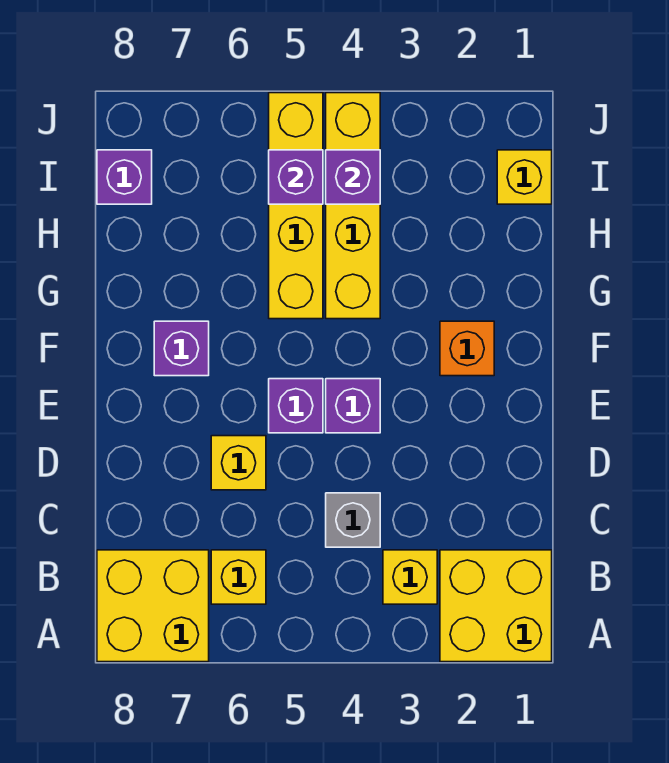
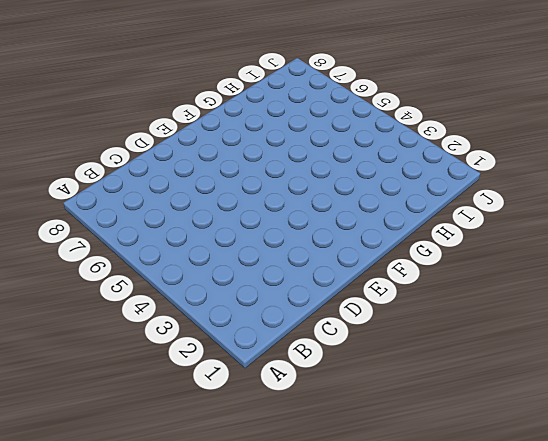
none -> yellow 2x2 brick [440,550,552,662]
none -> yellow 2x2 brick [97,550,209,662]
none -> yellow 1x1 brick [383,550,437,604]

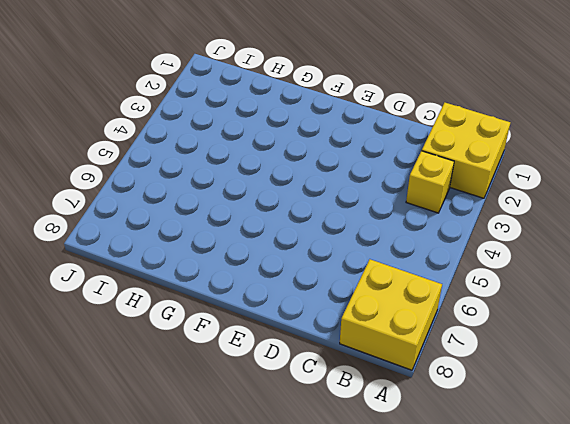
none -> yellow 1x1 brick [211,550,266,604]
none -> grey 1x1 brick [326,493,380,547]
none -> yellow 1x1 brick [211,436,266,490]

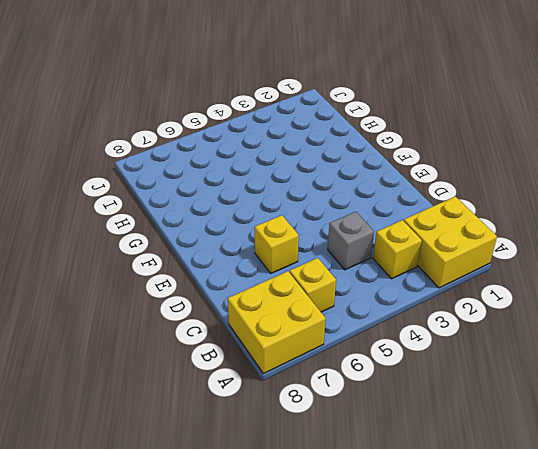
none -> purple 1x1 brick [326,379,380,433]
none -> purple 1x1 brick [269,379,323,433]
none -> orange 1x1 brick [440,321,494,376]

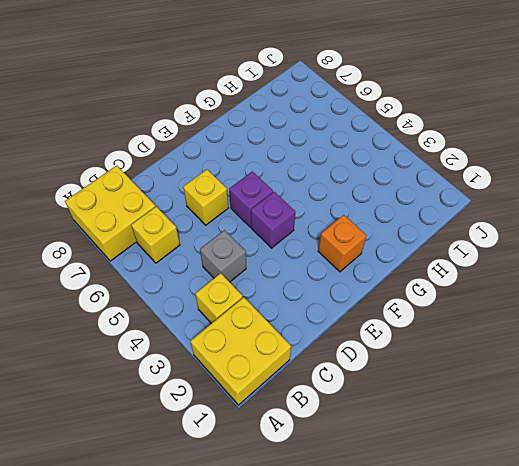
none -> purple 1x1 brick [154,321,209,376]
none -> yellow 1x4 brick [326,93,380,319]
none -> yellow 1x4 brick [269,93,323,319]

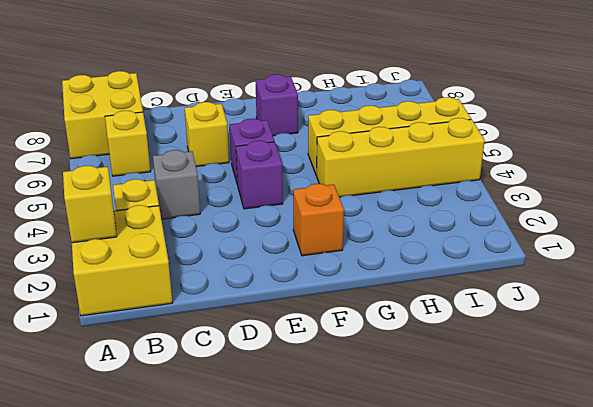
yellow 1x1 brick [63,166,117,243] -> yellow 1x1 brick moved to [497,150,552,204]
none -> purple 1x1 brick [97,150,152,204]
none -> purple 1x1 brick [326,150,380,204]
none -> purple 1x1 brick [269,150,323,204]

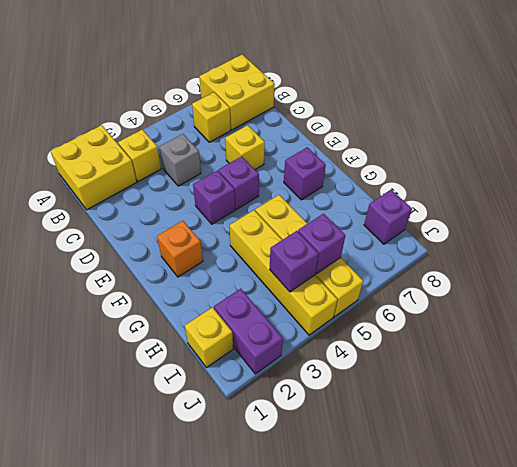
purple 1x2 brick [214,289,283,374] -> none

